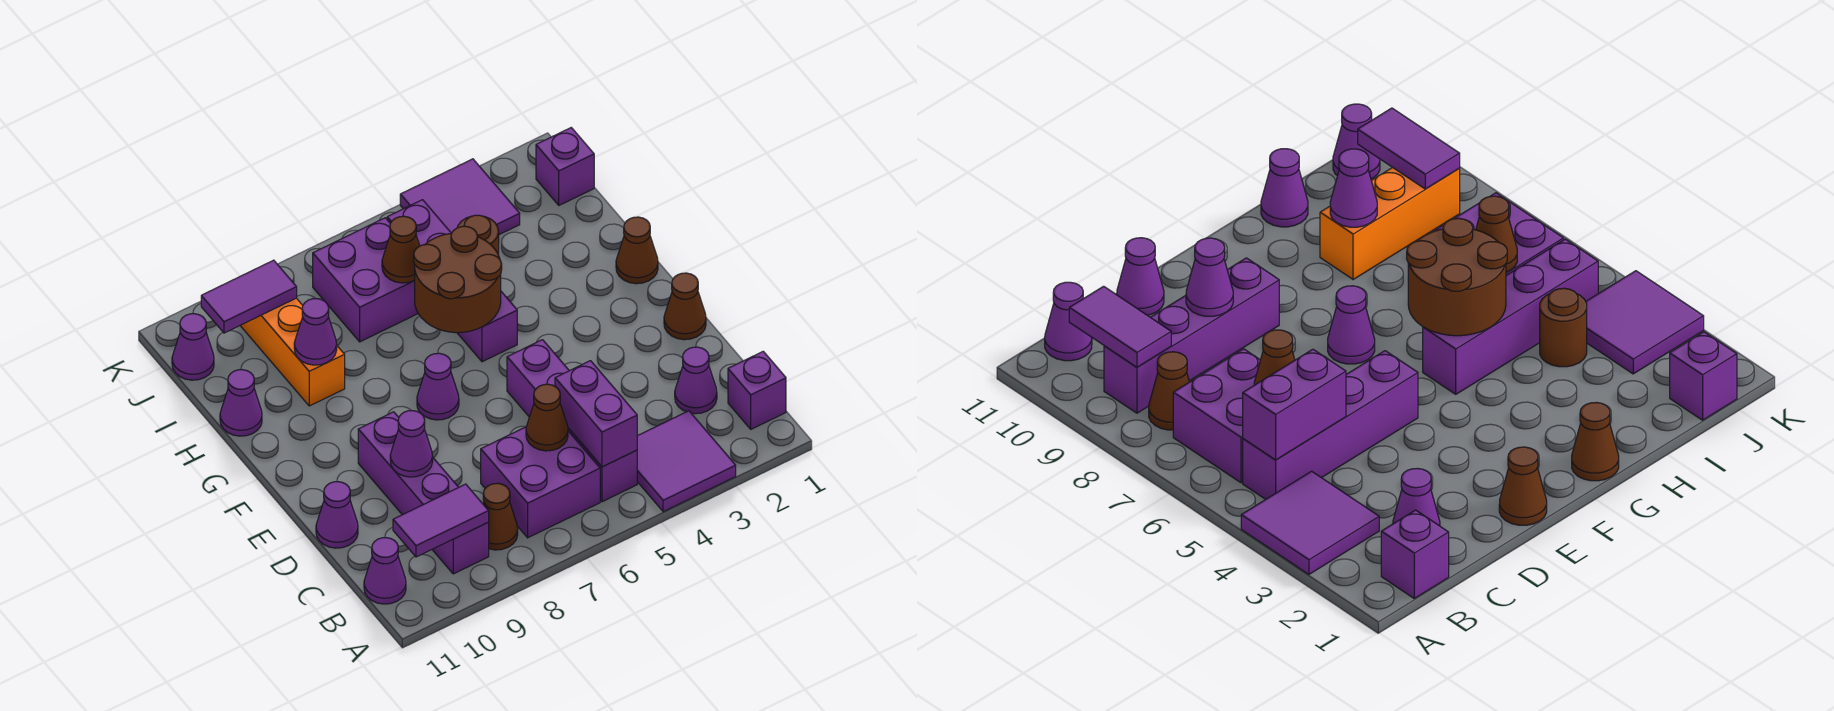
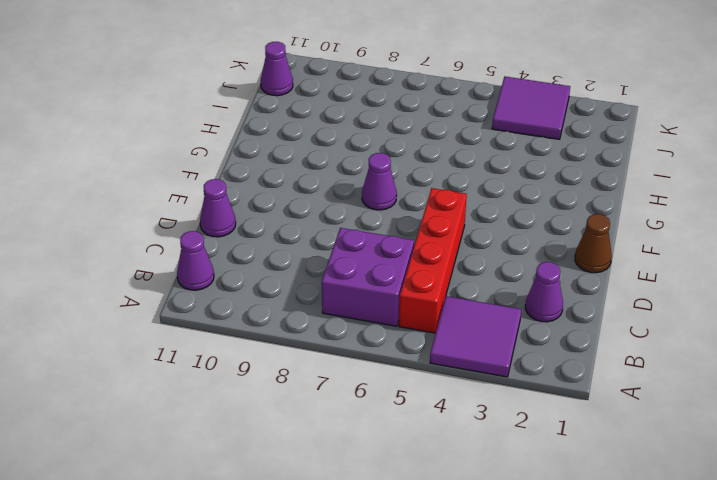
red 1x4 brick [399,188,467,333] -> purple 1x4 brick [507,340,637,502]
none -> purple 1x1 brick [728,351,786,429]
none -> brown 1x1 cone [483,483,518,550]
none -> purple 1x4 brick [358,412,489,574]

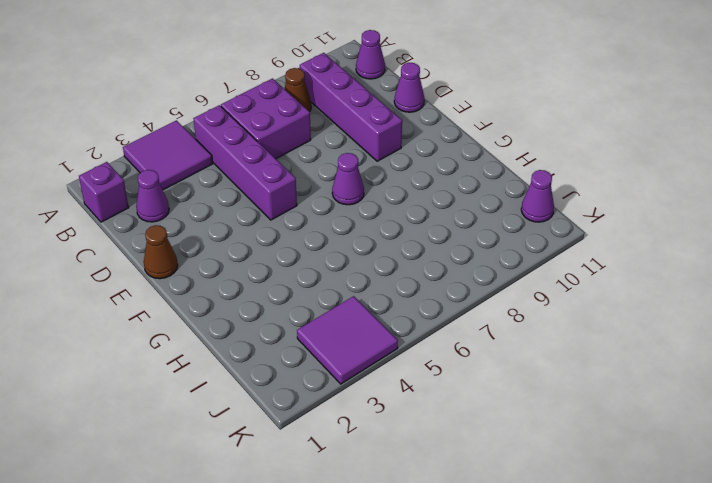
none -> brown 1x1 cone [616,217,658,284]
none -> purple 1x4 brick [387,200,517,362]
none -> orange 1x3 brick [240,298,345,406]

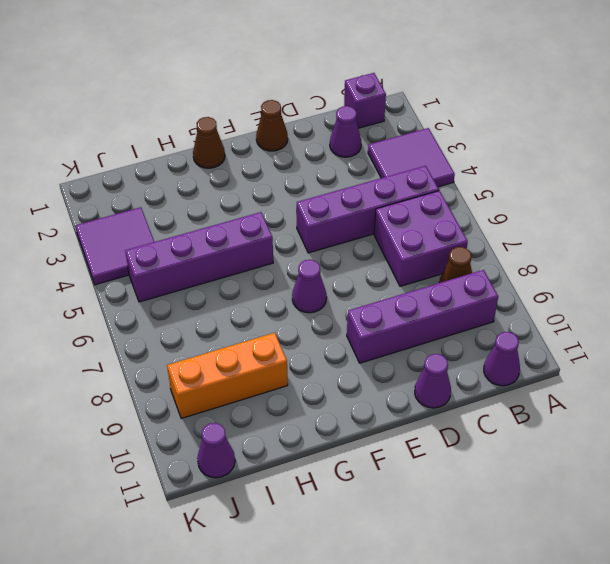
none -> purple 1x1 cone [220,370,262,436]
none -> brown 1x1 round brick [457,215,499,255]
none -> purple 2x2 brick [313,218,418,342]

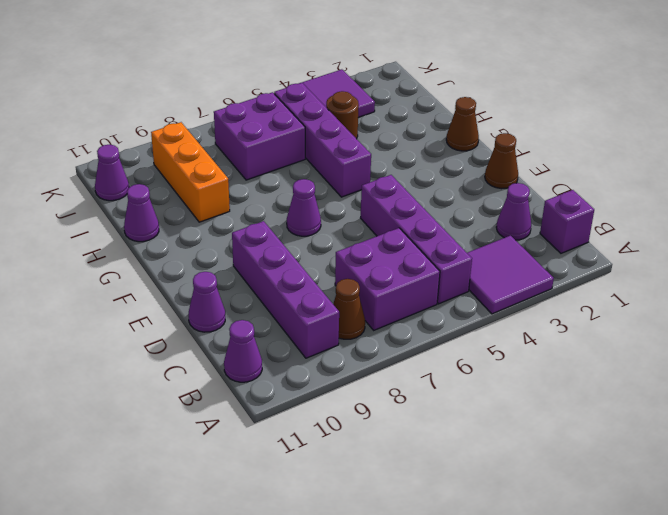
none -> purple 1x1 brick [536,128,594,205]
none -> purple 1x2 brick [555,361,637,467]
none -> purple 1x2 tile [393,484,489,557]

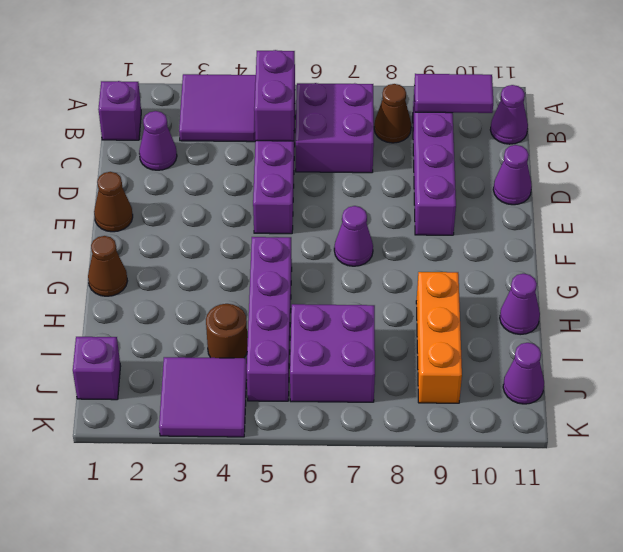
none -> brown 1x1 cone [526,384,568,451]
none -> purple 1x1 cone [390,411,433,477]
none -> brown 2x2 round brick [414,226,502,333]

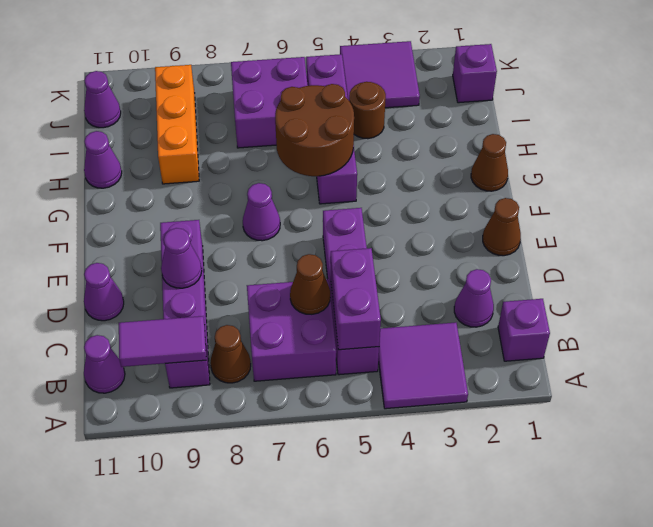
none -> purple 1x1 cone [294,299,337,365]
none -> brown 1x1 cone [382,216,420,283]
none -> purple 1x2 tile [201,260,297,333]

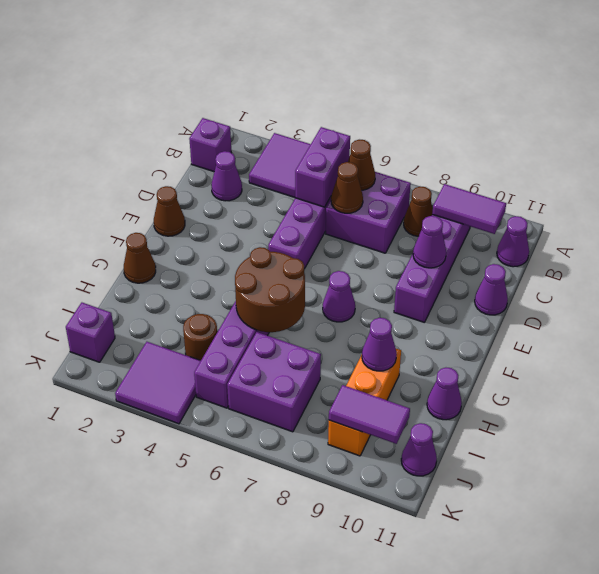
brown 1x1 cone [348,140,375,190] -> brown 1x1 cone moved to [382,216,420,283]

